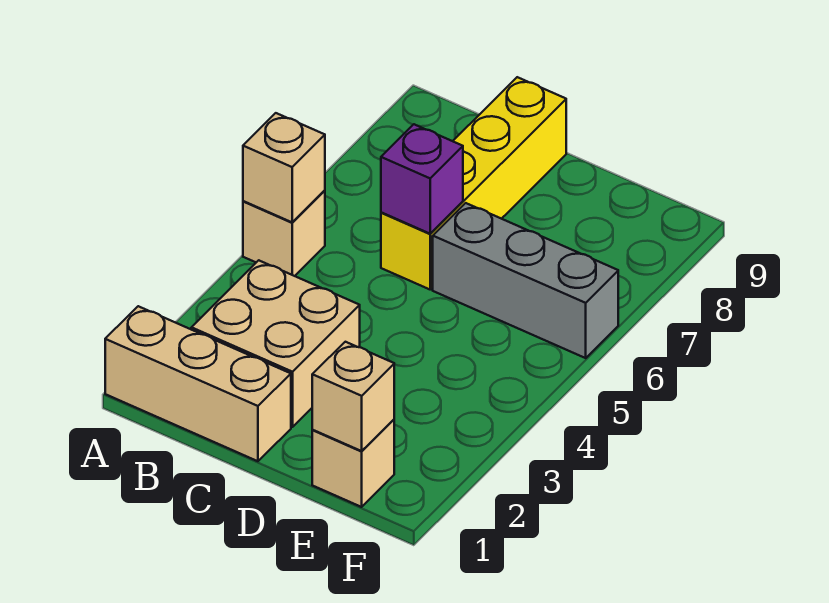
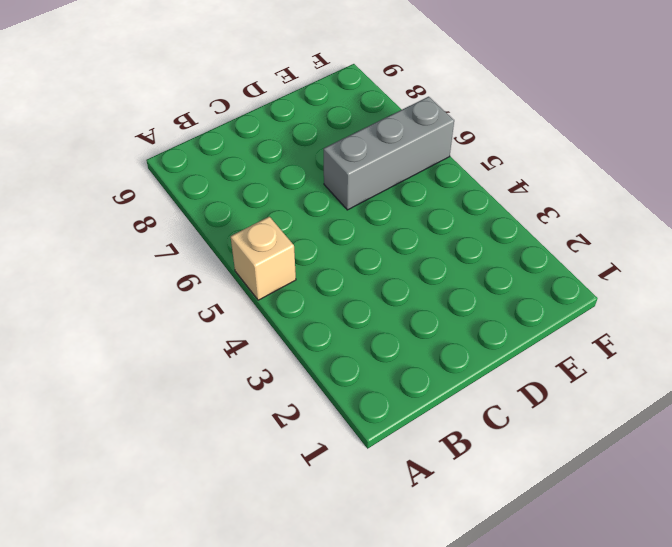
none -> tan 1x3 brick [105,306,291,461]
none -> tan 2x2 brick [191,260,360,427]

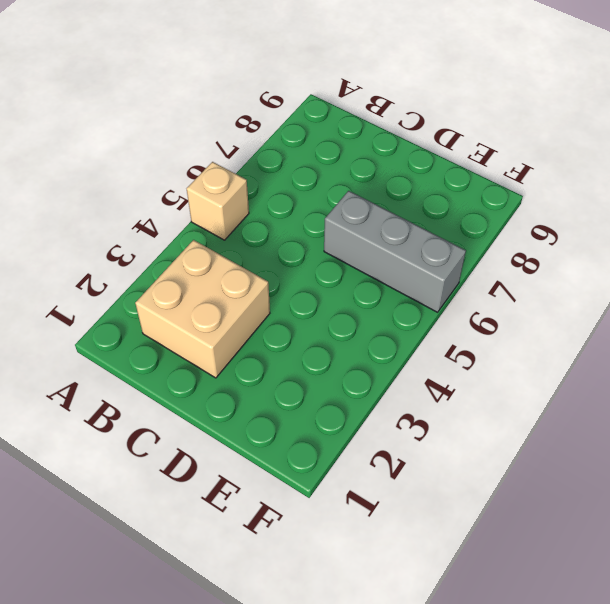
none -> tan 1x3 brick [105,306,291,461]
none -> yellow 1x4 brick [381,77,566,289]

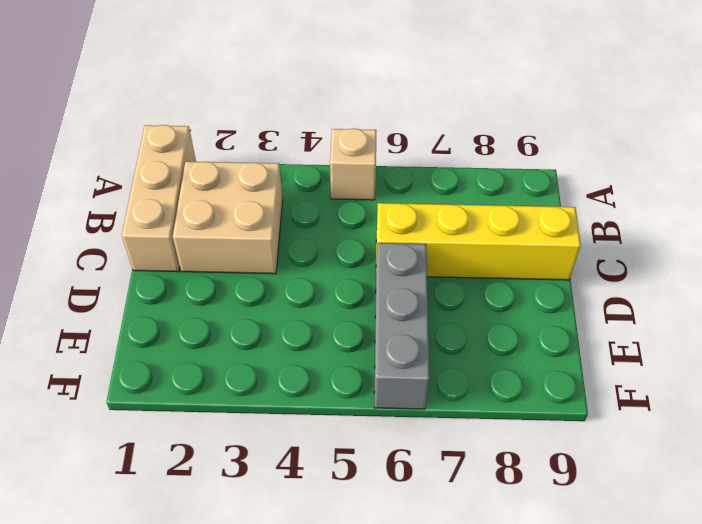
none -> tan 1x1 brick [312,420,394,507]
none -> tan 1x1 brick [243,113,325,222]

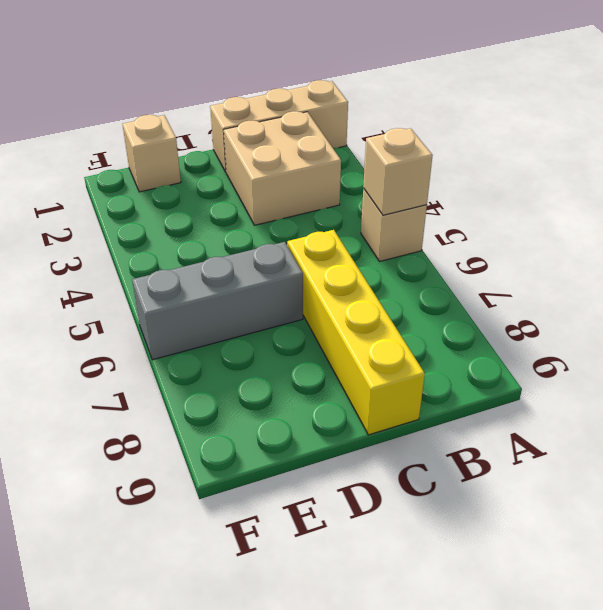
none -> purple 1x1 brick [381,124,463,234]
none -> tan 1x1 brick [312,342,394,451]

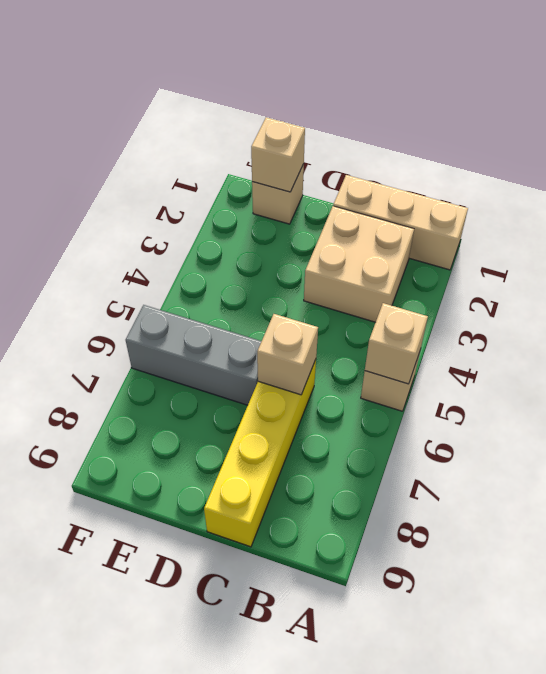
tan 1x1 brick [257,314,318,395] -> purple 1x1 brick [381,124,463,234]

